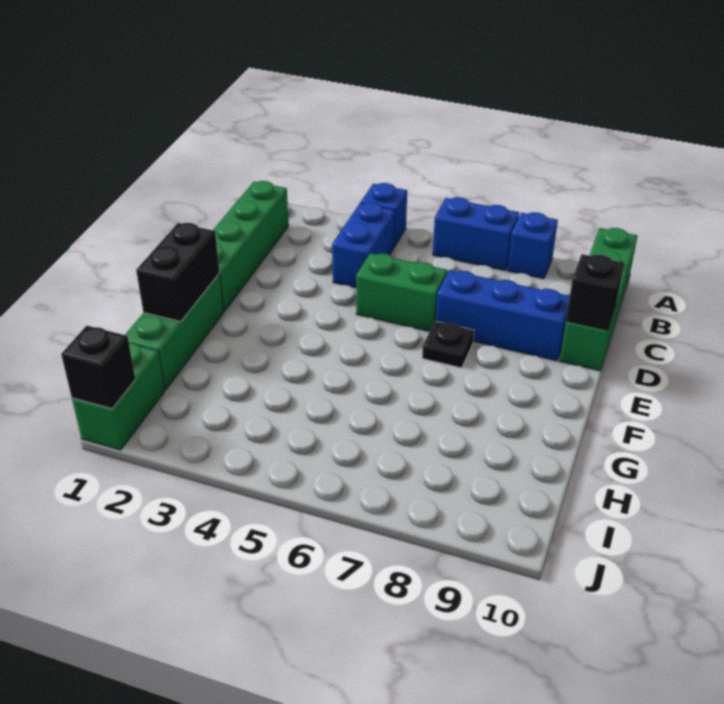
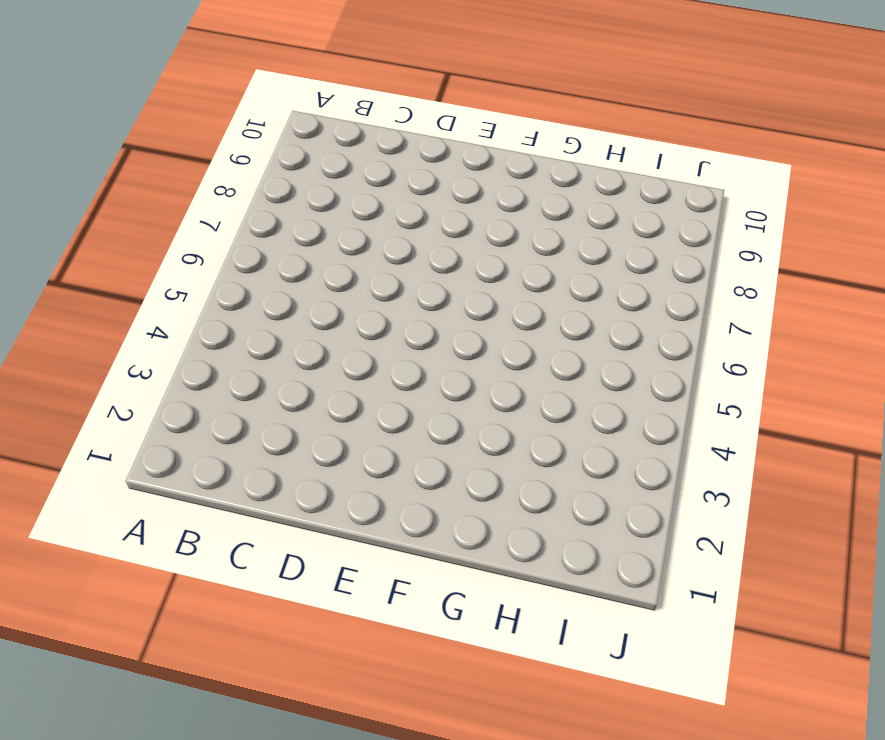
none -> blue 1x1 brick [361,183,407,247]
none -> blue 1x2 brick [433,197,519,271]
none -> blue 1x1 brick [508,212,558,279]

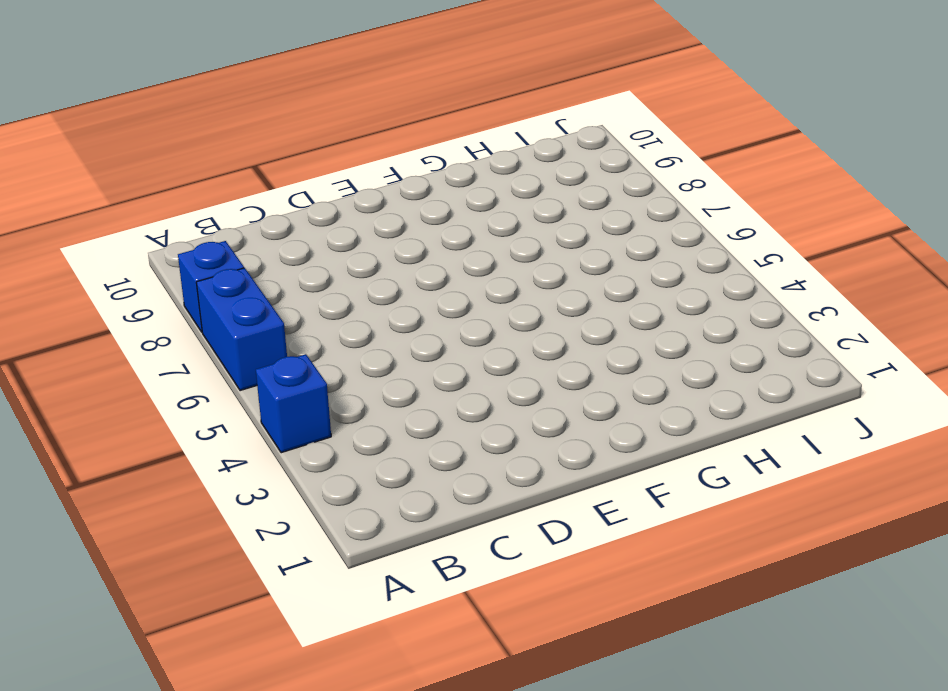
none -> green 1x4 brick [560,228,637,371]
none -> green 1x4 brick [213,181,289,311]
none -> blue 1x2 brick [332,203,395,288]

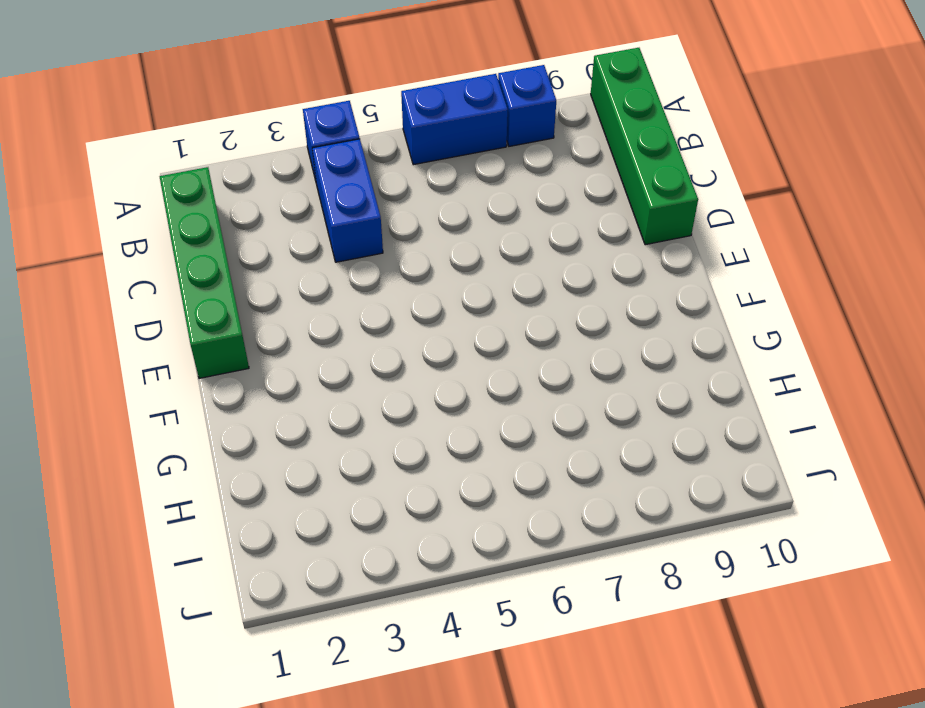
none -> green 1x2 brick [356,253,447,331]
none -> blue 1x3 brick [436,270,570,361]
none -> black 1x1 plate [422,321,474,368]

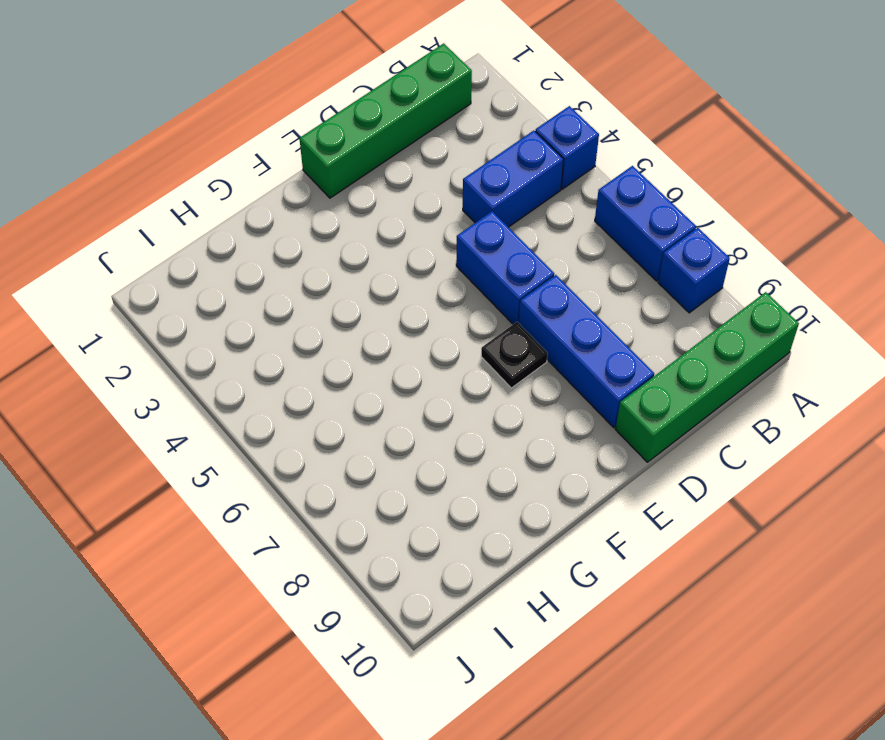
blue 1x2 brick [456,211,554,324] -> green 1x2 brick [356,253,447,331]
none -> green 1x3 brick [125,274,224,390]
none -> green 1x2 brick [72,343,165,450]
none -> black 1x1 brick [566,254,624,330]

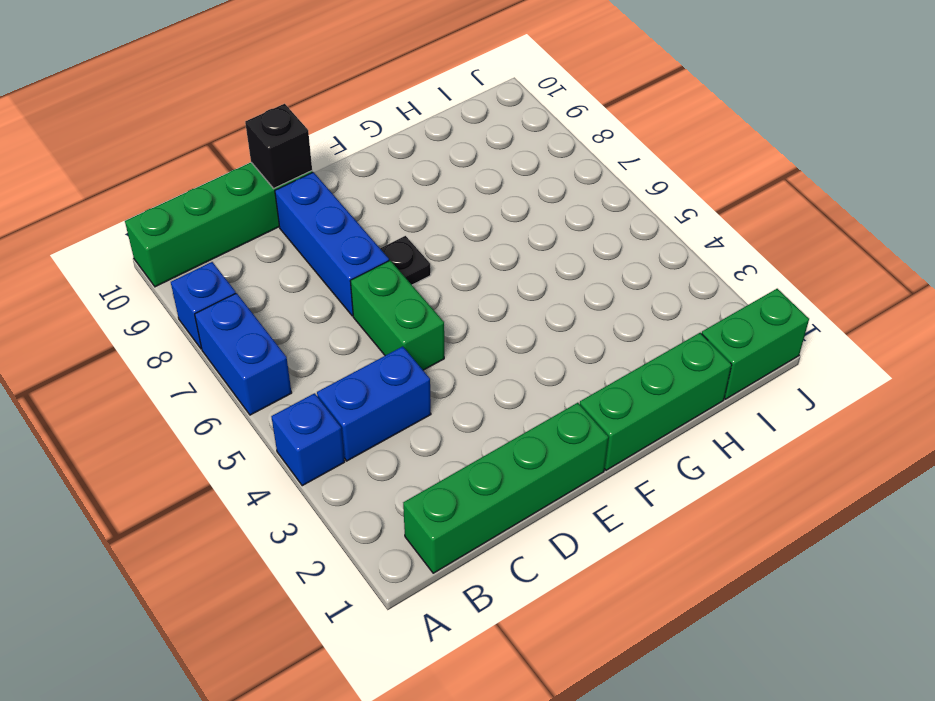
none -> black 1x2 brick [136,223,220,322]
none -> black 1x1 brick [61,326,135,409]

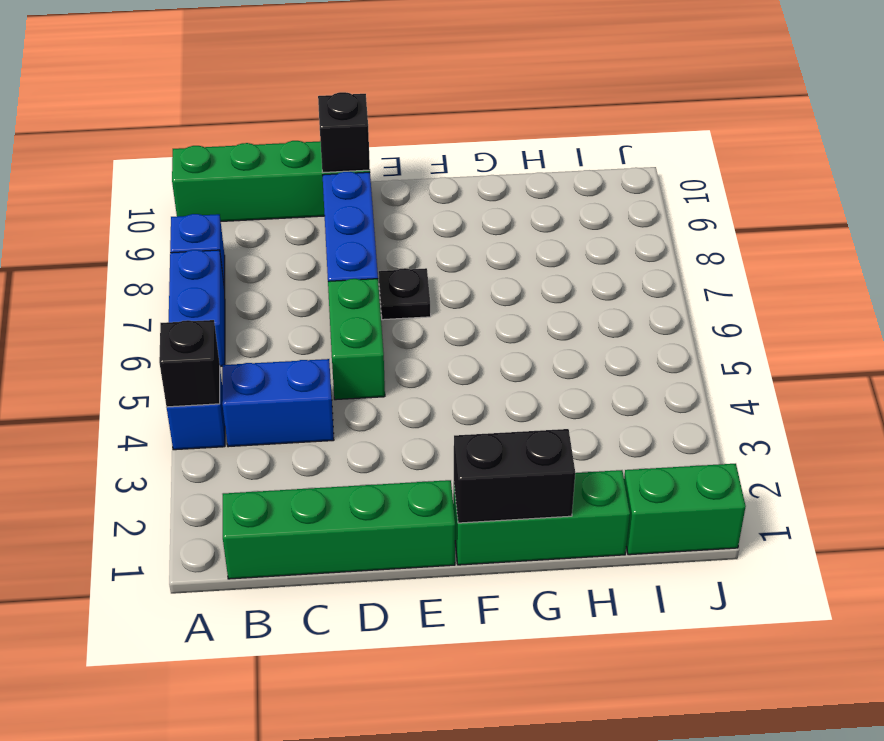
black 1x1 brick [159,320,220,407] -> black 1x1 brick moved to [61,326,135,409]

